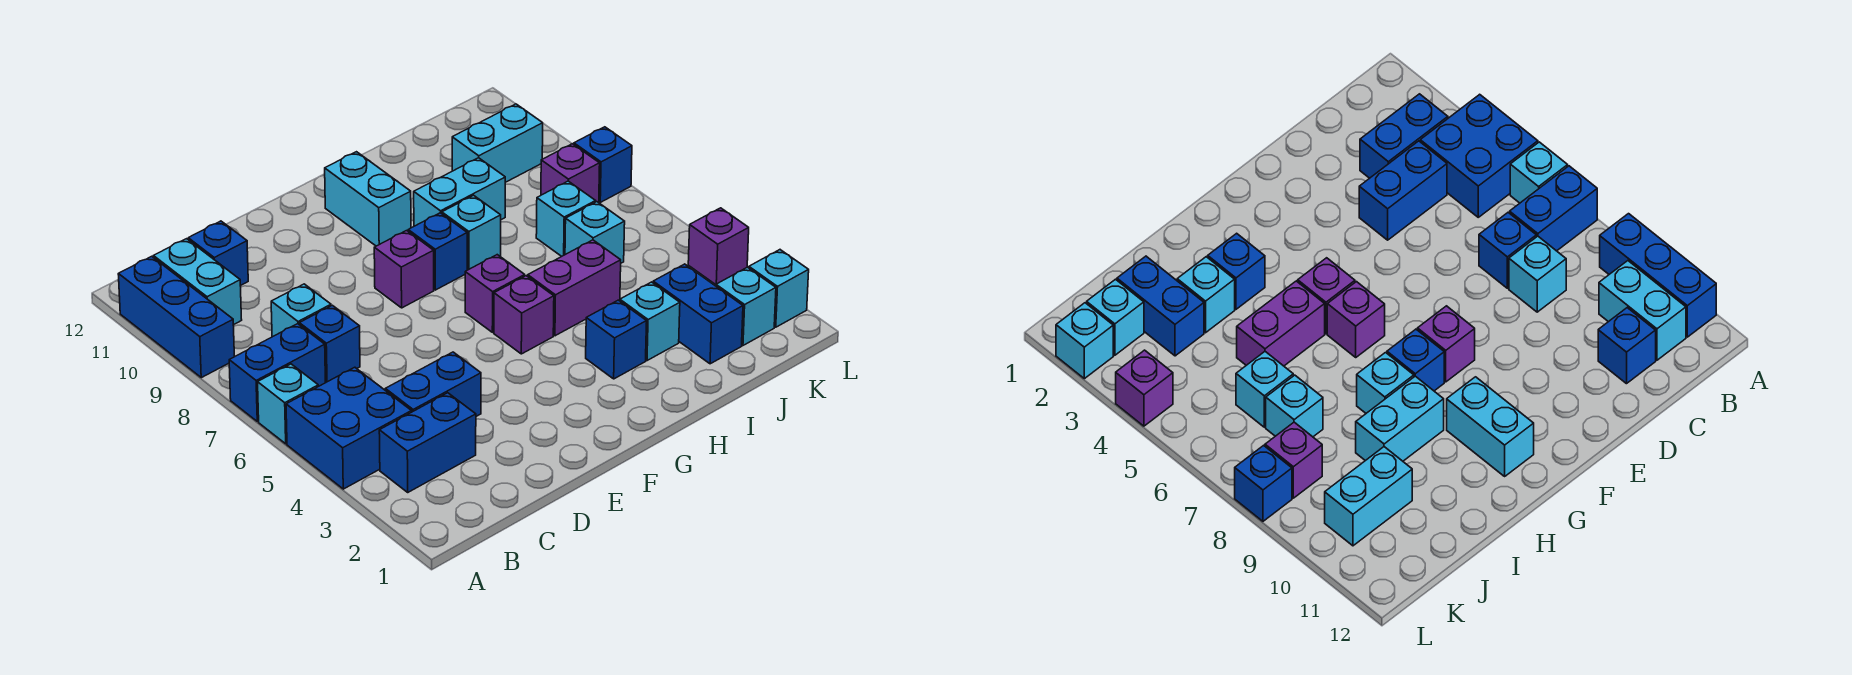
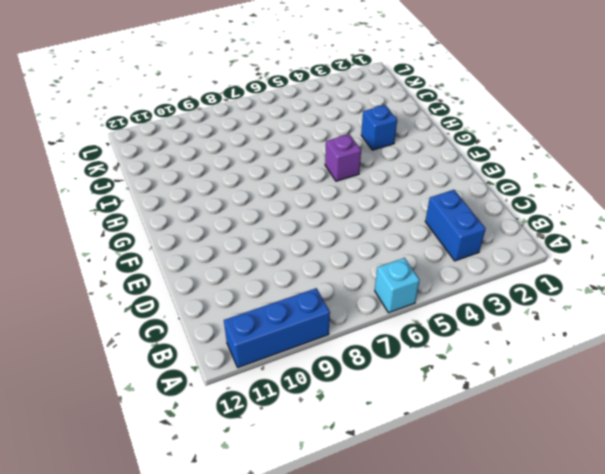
none -> blue 2x2 brick [286,367,412,489]
none -> blue 1x2 brick [229,324,325,422]
none -> cyan 1x2 brick [153,239,242,325]

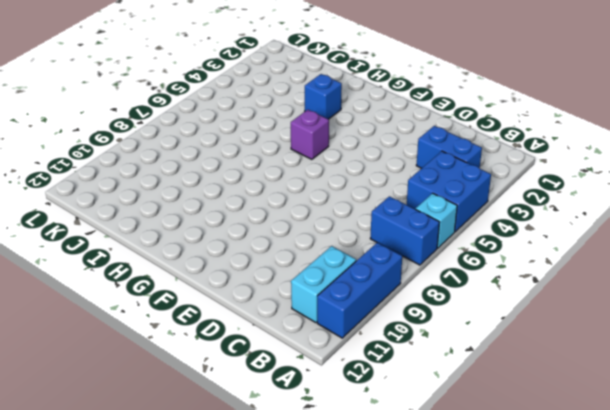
none -> blue 1x2 brick [385,352,481,416]
none -> blue 1x1 brick [299,305,360,383]
none -> cyan 1x1 brick [271,284,331,337]

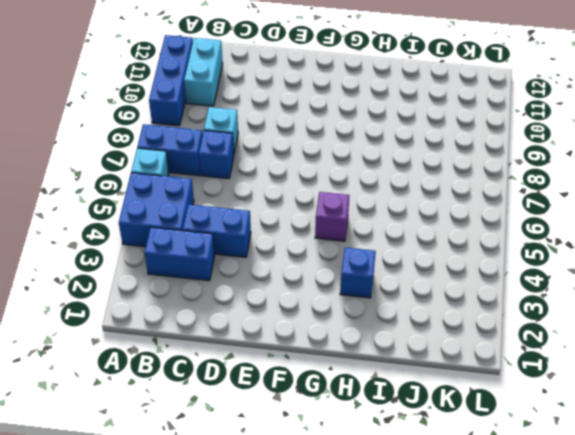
none -> blue 1x1 brick [188,221,248,286]
none -> purple 1x1 brick [374,231,434,308]
none -> purple 1x1 brick [465,255,525,332]

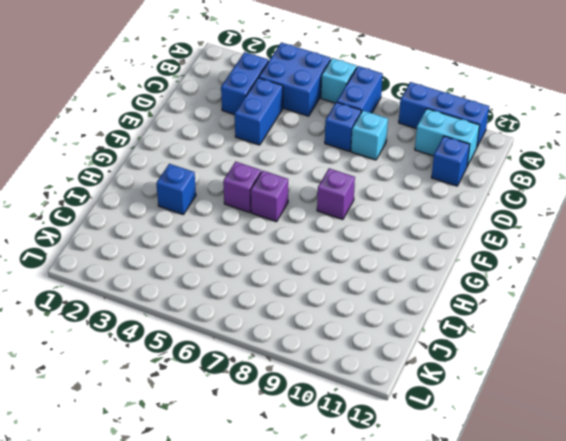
none -> blue 1x1 brick [408,213,467,290]
none -> cyan 1x2 brick [325,152,411,246]
none -> purple 1x2 brick [528,240,621,336]

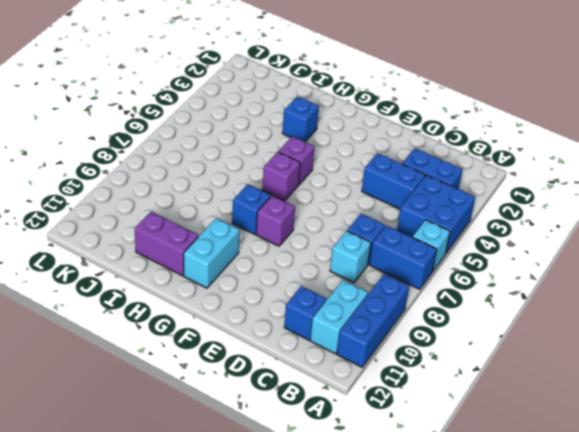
purple 1x2 brick [135,212,198,276] -> purple 1x2 brick moved to [528,240,621,336]
none -> cyan 1x1 brick [442,195,501,270]
none -> cyan 1x2 brick [414,158,505,226]
none -> cyan 1x1 brick [620,282,680,361]

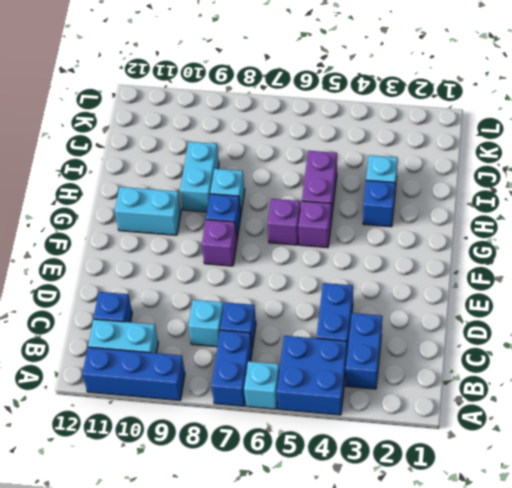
none -> blue 1x2 brick [653,264,743,364]
none -> cyan 1x1 brick [565,202,625,263]
none -> cyan 1x1 brick [536,181,596,256]

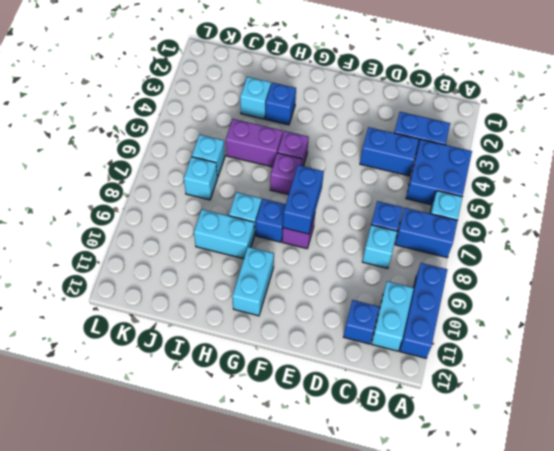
blue 1x2 brick [283,165,324,234] -> blue 1x2 brick moved to [653,264,743,364]
none -> cyan 1x2 brick [452,104,543,182]
none -> cyan 1x1 brick [716,267,776,345]
none -> purple 1x1 brick [541,144,600,203]

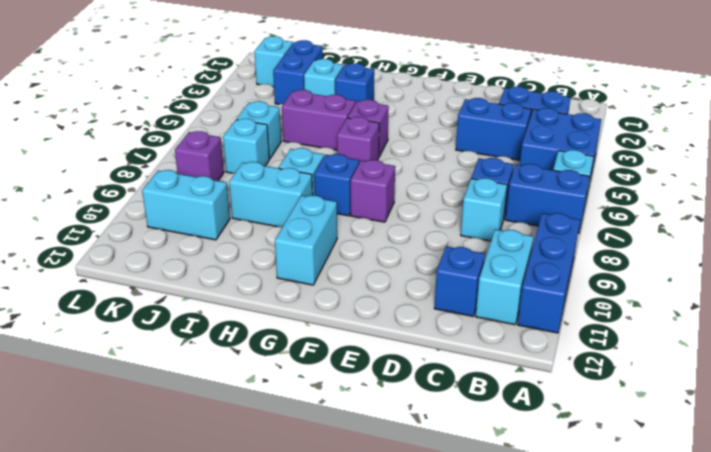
none -> cyan 1x1 brick [749,250,809,327]
none -> purple 1x1 brick [688,208,749,285]
none -> blue 1x1 brick [574,127,632,202]

